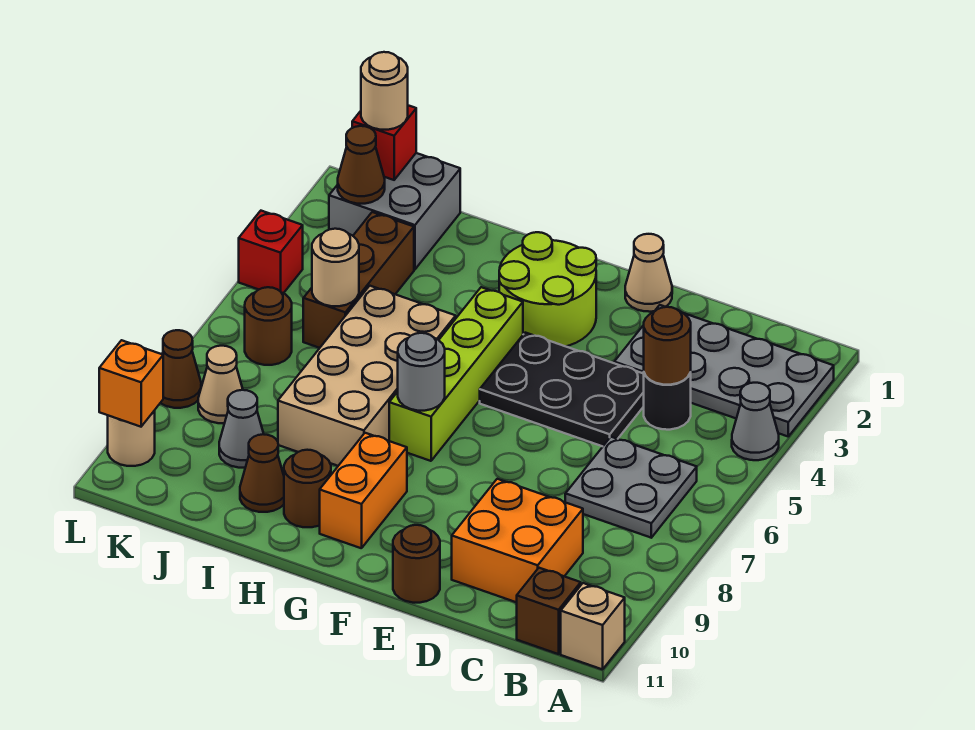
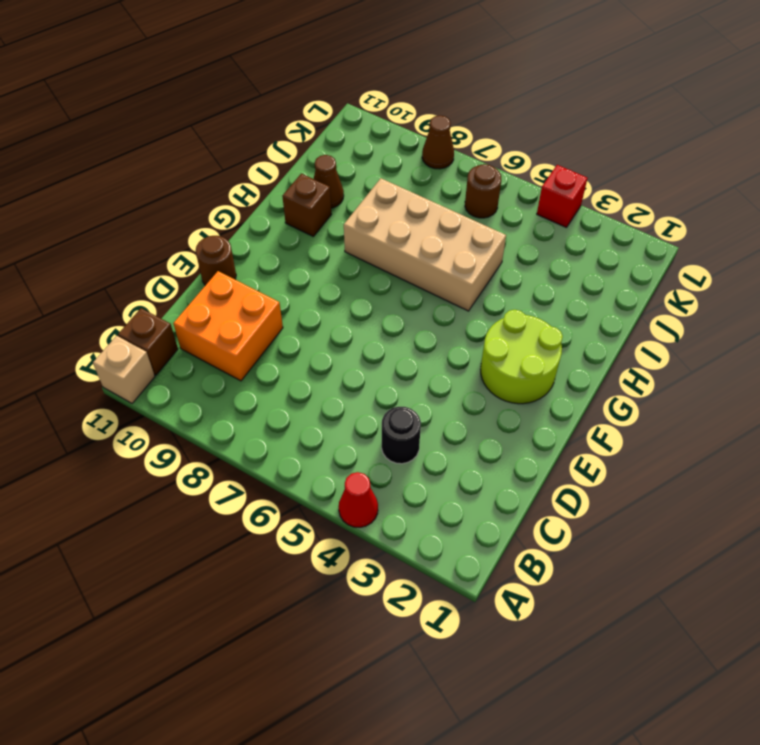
red 1x1 cone [339,472,378,527] -> grey 1x1 cone [732,383,779,460]
brown 1x1 brick [282,174,332,236] -> brown 1x1 round brick [284,450,331,527]
none -> grey 2x4 plate [614,305,834,436]
none -> grey 2x2 plate [565,437,697,538]
none -> black 2x3 plate [480,333,644,446]
none -> tan 1x1 cone [625,234,672,312]

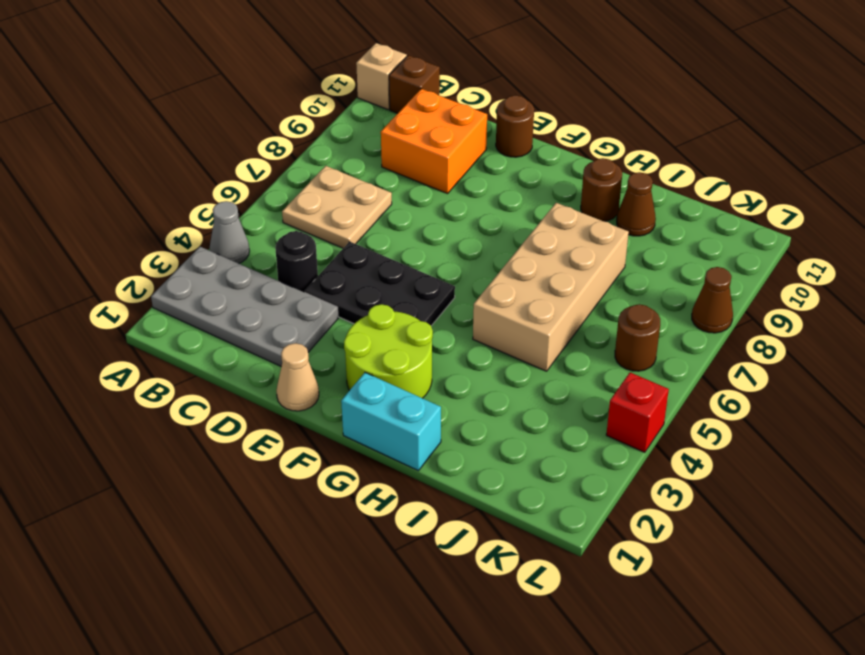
tan 2x2 plate [282,166,392,248] -> grey 2x2 plate [565,437,697,538]
cyan 1x2 brick [341,373,441,471] -> none
none -> lime 1x4 brick [389,287,523,461]
none -> orange 1x2 brick [320,433,407,548]
none -> grey 2x2 brick [329,153,460,269]
none -> brown 1x3 brick [303,212,414,348]

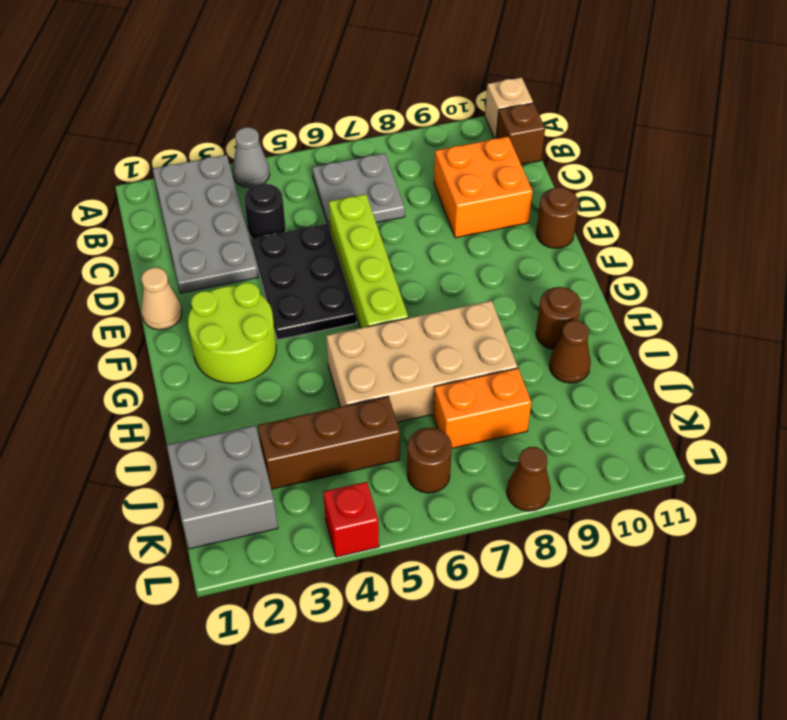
lime 1x4 brick [329,194,408,328] -> lime 1x4 brick turned to [389,287,523,461]
orange 1x2 brick [433,368,531,448] -> orange 1x2 brick moved to [320,433,407,548]
none -> grey 1x1 cone [219,390,264,468]
none -> tan 1x1 cone [198,346,243,423]
none -> tan 1x1 round brick [108,410,155,466]
none -> brown 1x1 round brick [644,307,691,385]

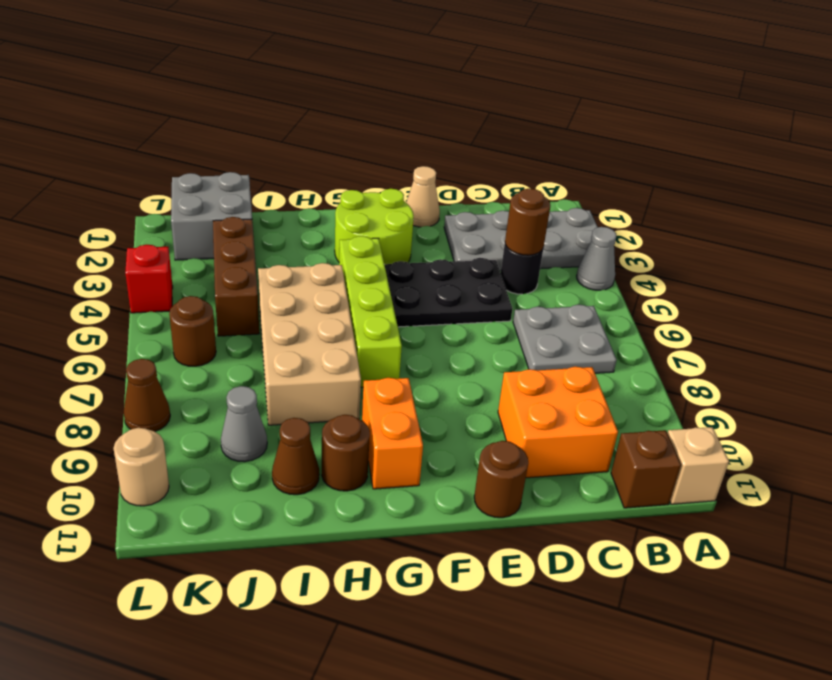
none -> tan 1x1 cone [198,346,243,423]
none -> grey 1x1 round brick [398,333,445,411]
none -> tan 1x1 round brick [312,229,359,306]
none -> red 1x1 brick [352,105,416,180]

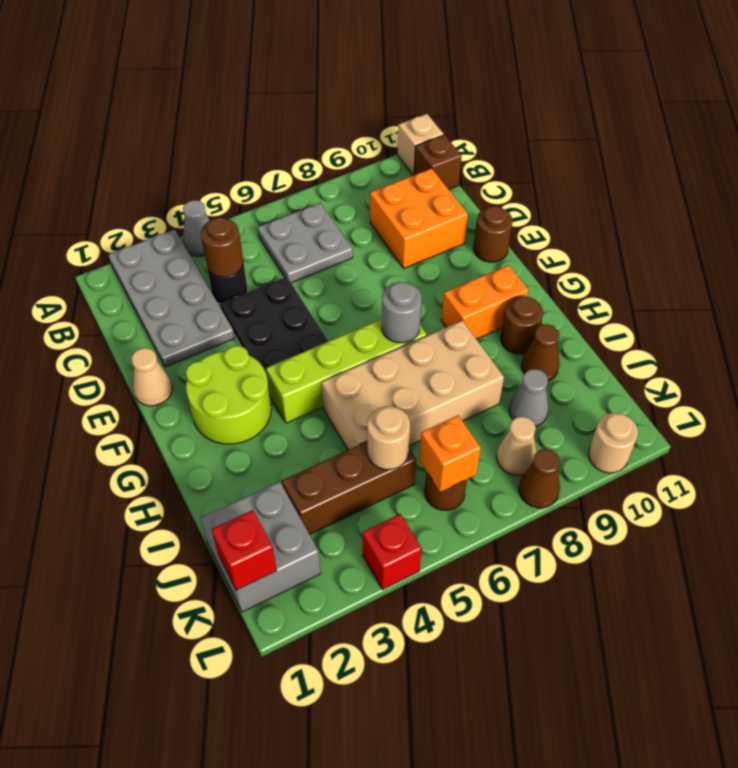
orange 1x1 brick [419,415,481,492] -> orange 1x1 brick moved to [99,340,163,427]
none -> brown 1x1 cone [338,126,385,204]
none -> tan 1x1 round brick [361,52,408,130]

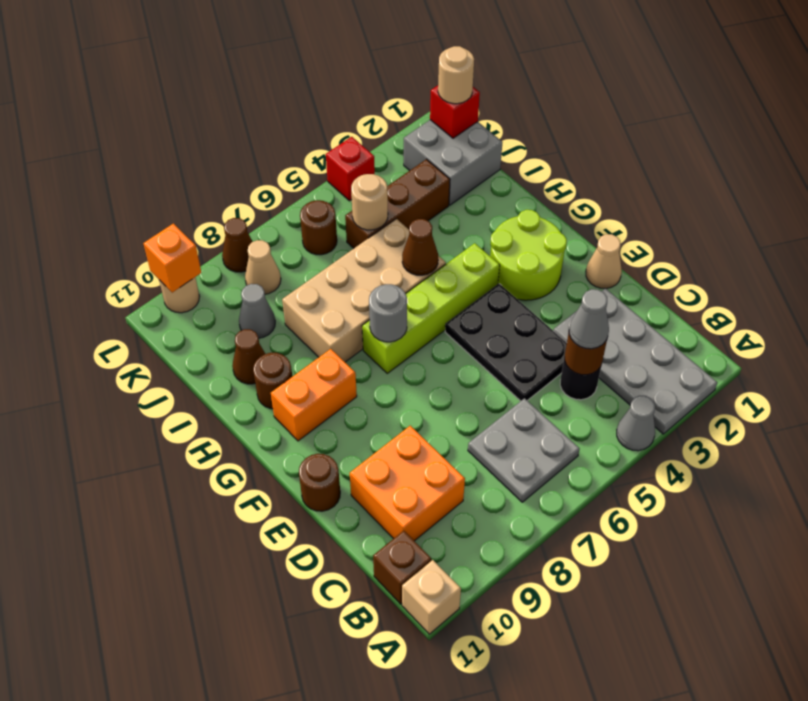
grey 1x1 cone [569,289,609,349] -> none
brown 1x1 cone [402,219,438,275] -> brown 1x1 cone moved to [338,126,385,204]

